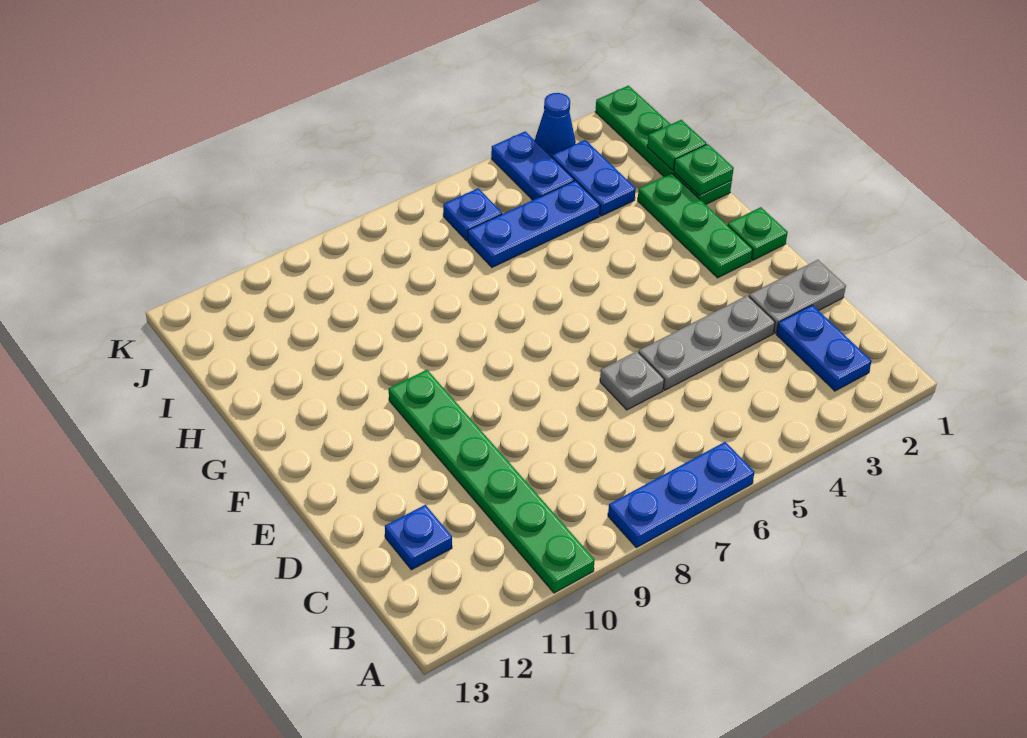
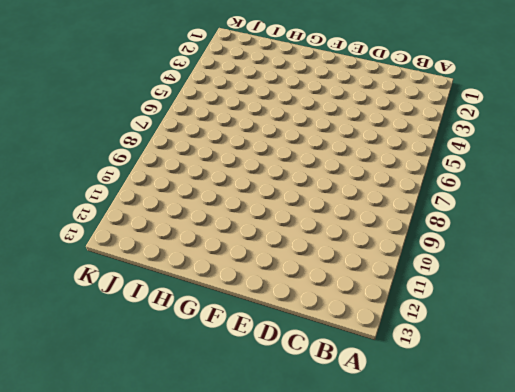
none -> blue 1x3 plate [608,442,754,548]
none -> green 1x6 plate [389,370,595,593]
none -> blue 1x2 plate [776,305,872,391]

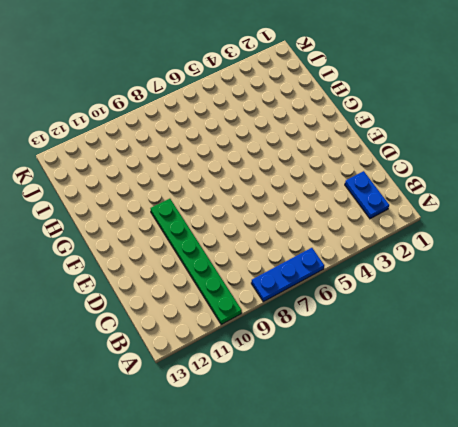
none -> blue 1x1 plate [385,505,452,570]
none -> grey 1x2 plate [749,260,846,333]
none -> grey 1x3 plate [639,295,775,390]

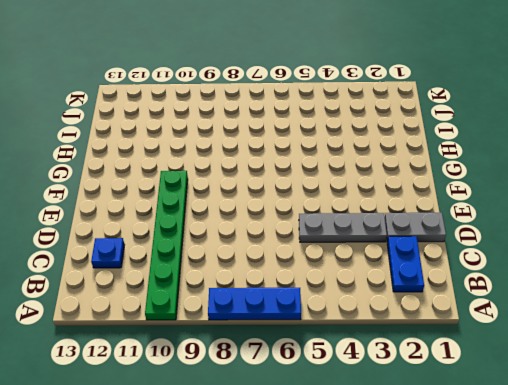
none -> grey 1x1 plate [600,351,664,410]
none -> green 1x1 plate [728,207,788,260]
none -> green 1x3 plate [638,173,753,278]

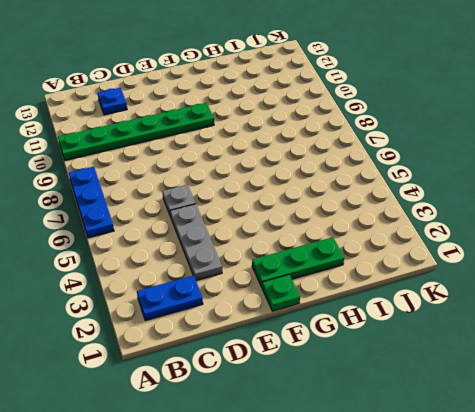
none -> grey 1x2 plate [749,260,846,333]
none -> green 1x4 plate [595,86,732,205]
none -> blue 1x2 plate [552,140,636,216]

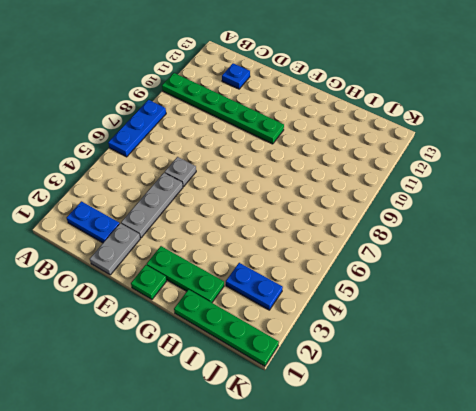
none -> blue 1x3 plate [468,181,600,267]
none -> blue 1x2 plate [491,131,574,200]
none -> blue 1x1 plate [443,188,502,241]

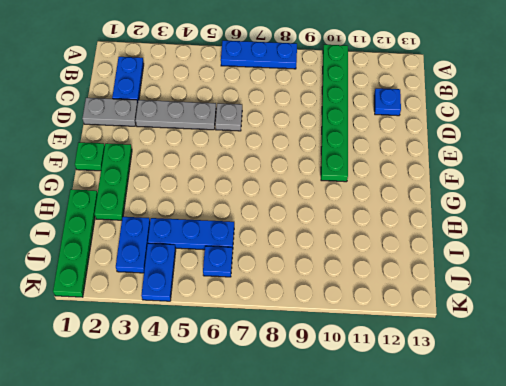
none -> blue 1x1 cone [535,93,576,157]
none -> green 1x1 plate [674,144,734,196]
none -> green 1x1 plate [647,120,706,170]

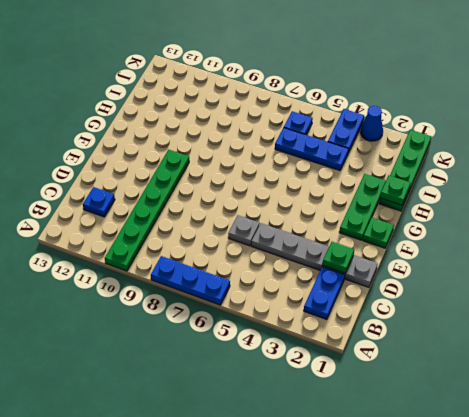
green 1x1 plate [323,242,354,273] -> green 1x1 plate moved to [647,120,706,170]
none -> blue 1x2 plate [552,140,636,216]

